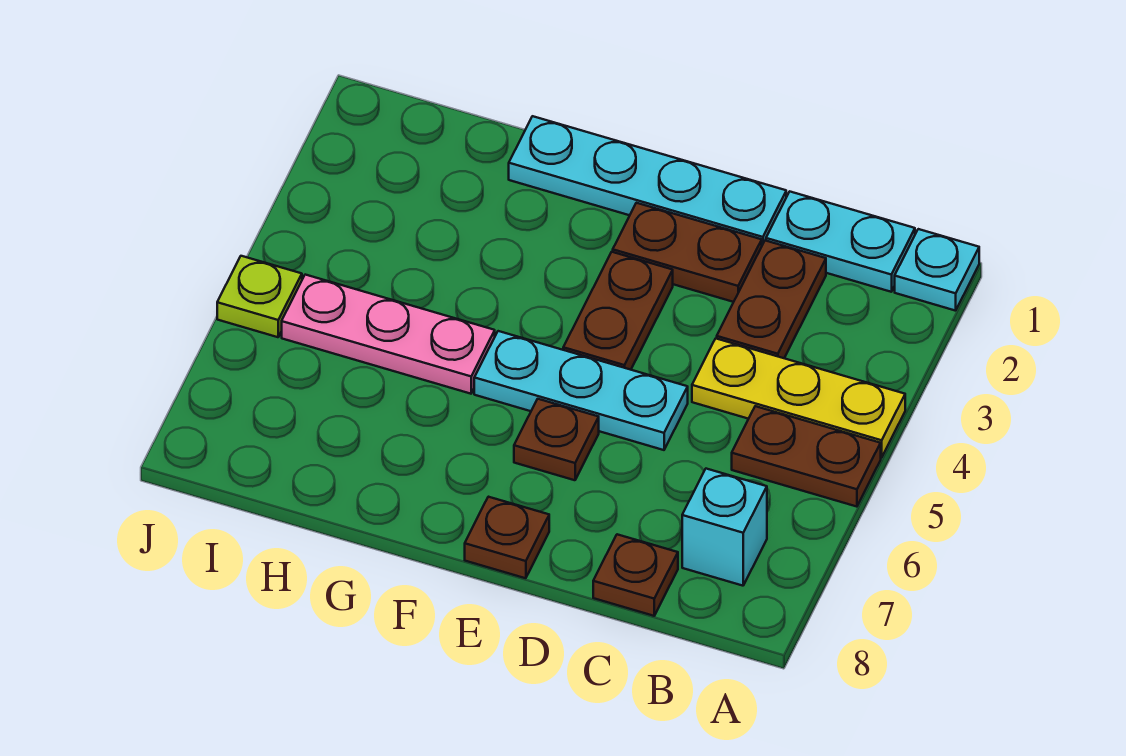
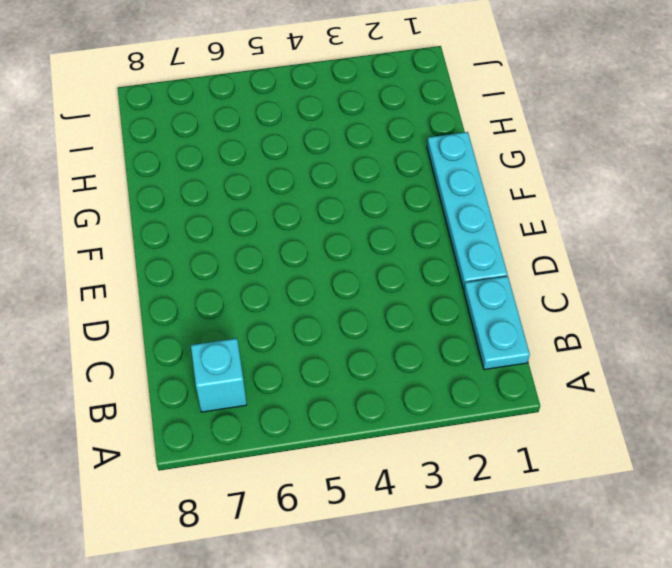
none -> cyan 1x1 plate [895,229,979,311]
none -> yellow 1x3 plate [692,338,905,458]
none -> brown 1x2 plate [732,406,881,507]

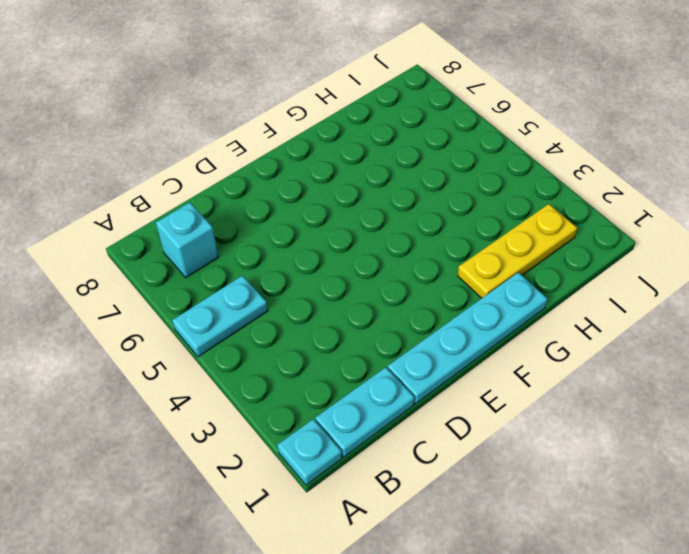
cyan 1x2 plate [172,276,268,357] -> brown 1x2 plate [732,406,881,507]
yellow 1x3 plate [458,204,577,298] -> yellow 1x3 plate moved to [692,338,905,458]
none -> brown 1x2 plate [717,241,826,358]
none -> brown 1x1 plate [593,534,678,616]
none -> brown 1x2 plate [613,203,762,302]

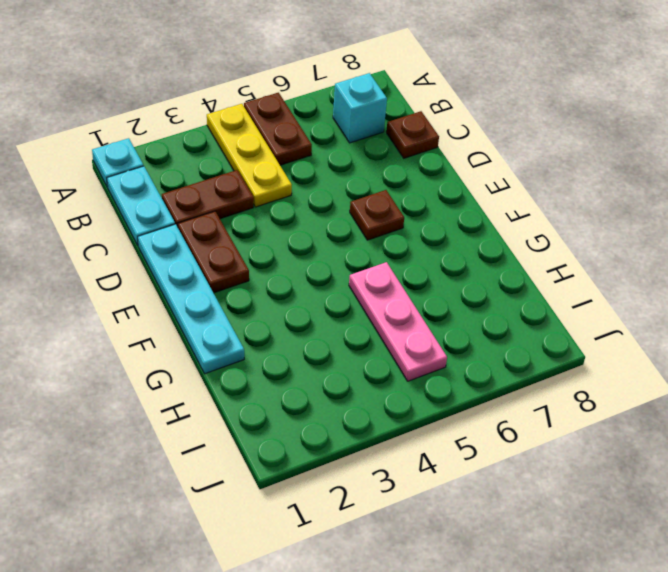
none -> cyan 1x3 plate [474,331,688,450]
none -> brown 1x2 plate [563,252,673,370]
none -> brown 1x1 plate [465,497,549,578]

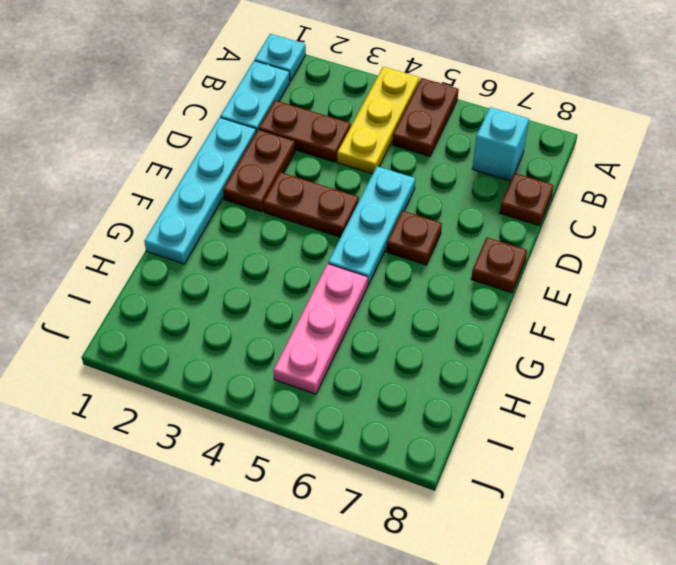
none -> lime 1x1 plate [217,256,302,337]

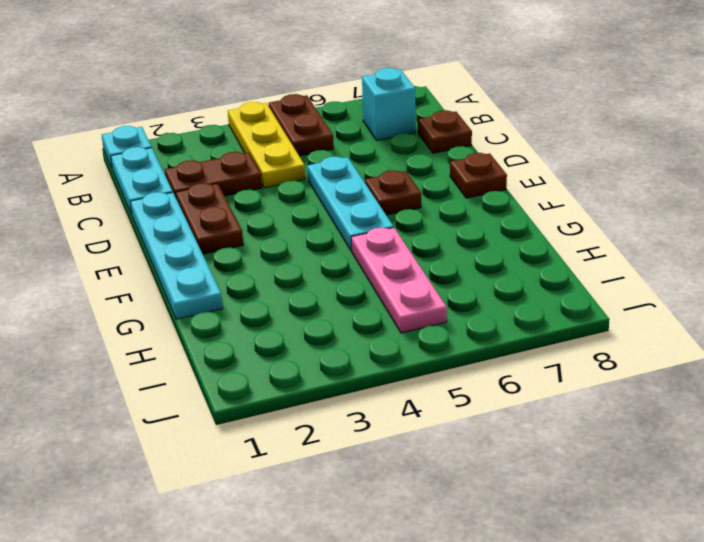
none -> brown 1x2 plate [563,252,673,370]
none -> lime 1x1 plate [217,256,302,337]

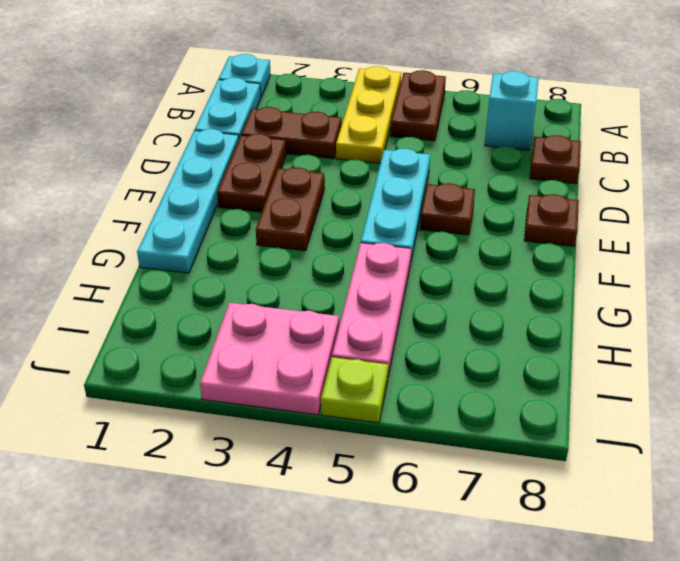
brown 1x2 plate [256,167,325,251] -> brown 1x2 plate turned to [563,252,673,370]
pink 2x2 plate [200,303,339,415] -> none

